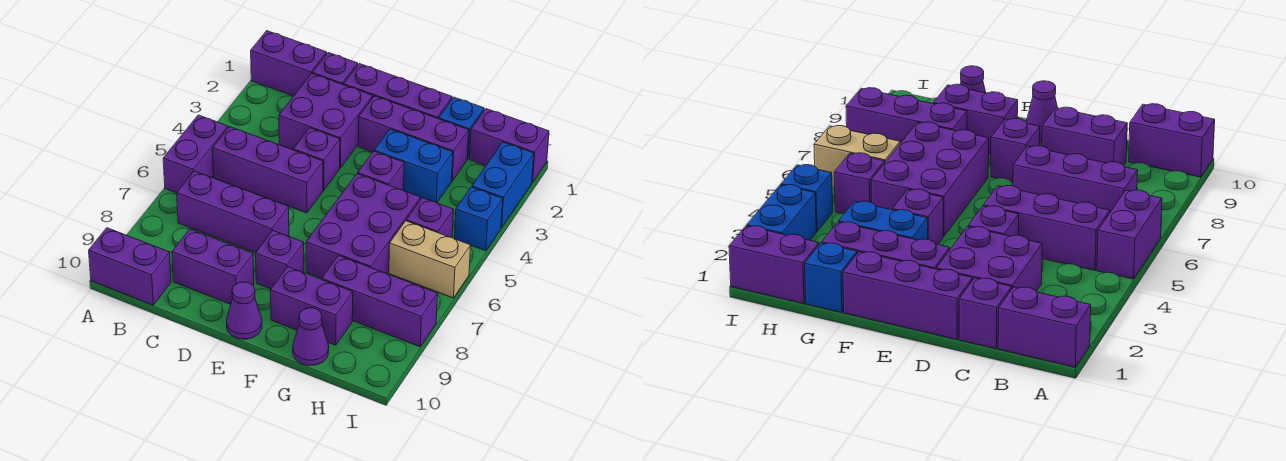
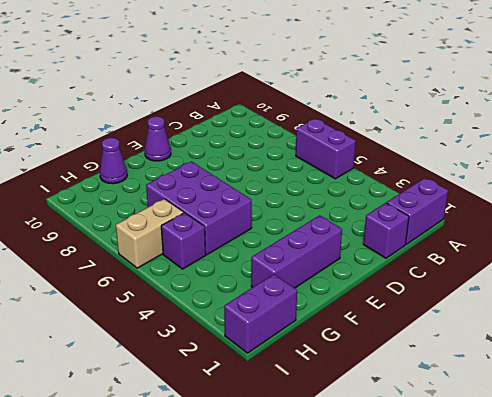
none -> purple 1x2 brick [89,228,171,305]
none -> purple 1x3 brick [213,127,323,213]
none -> purple 1x3 brick [177,171,289,253]

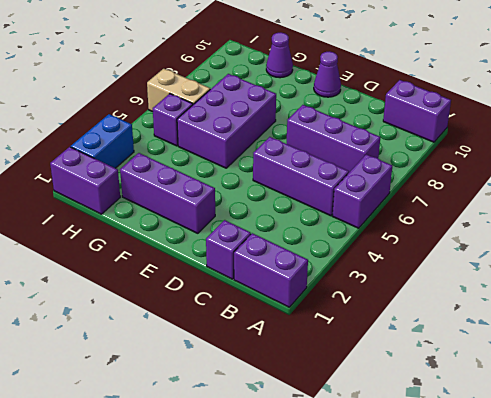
none -> purple 2x2 brick [279,74,373,168]
none -> purple 1x2 brick [172,229,254,304]
none -> purple 1x3 brick [344,64,452,119]

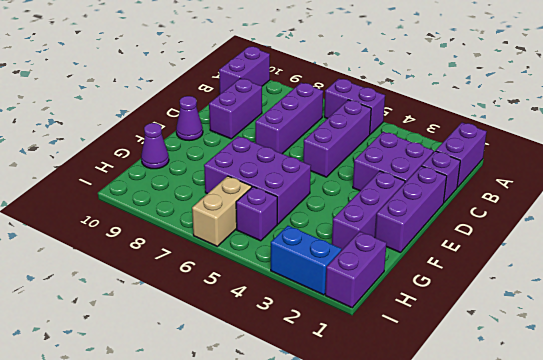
none -> purple 1x1 brick [293,128,340,190]
none -> purple 1x1 brick [256,231,304,289]
none -> blue 1x2 brick [374,129,453,203]

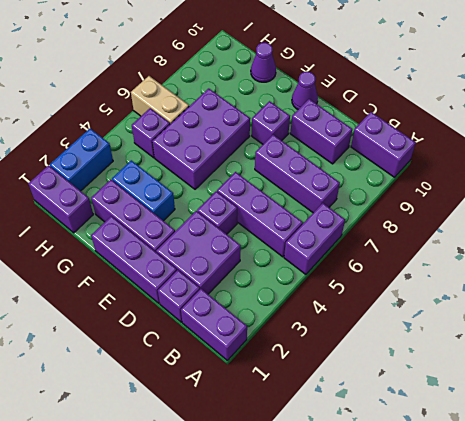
none -> purple 1x1 brick [358,151,404,190]
none -> purple 1x2 brick [271,267,353,345]
none -> blue 1x1 brick [439,97,484,159]

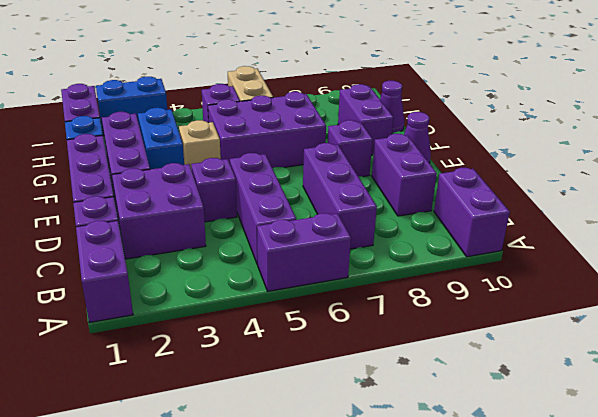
tan 1x1 brick [179,120,221,170] -> purple 1x1 brick [358,151,404,190]
none -> purple 1x3 brick [322,255,437,347]
none -> blue 1x1 brick [455,187,503,251]

